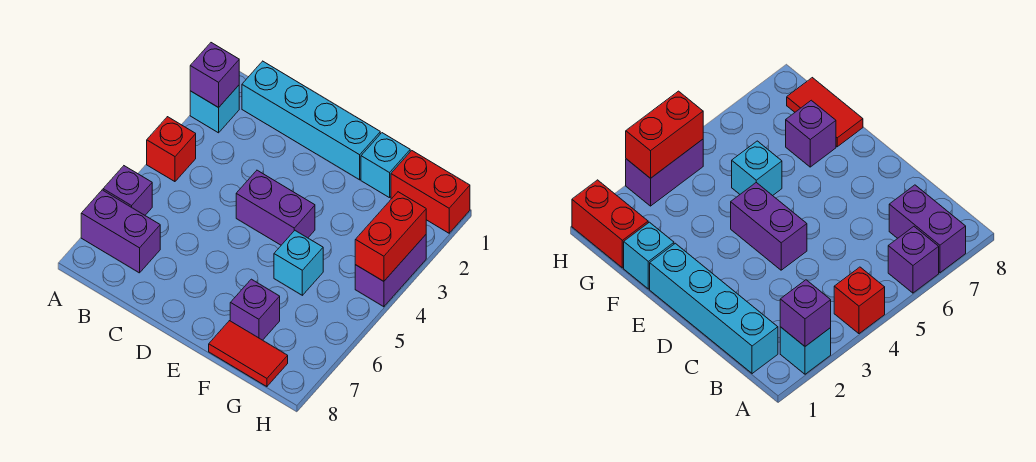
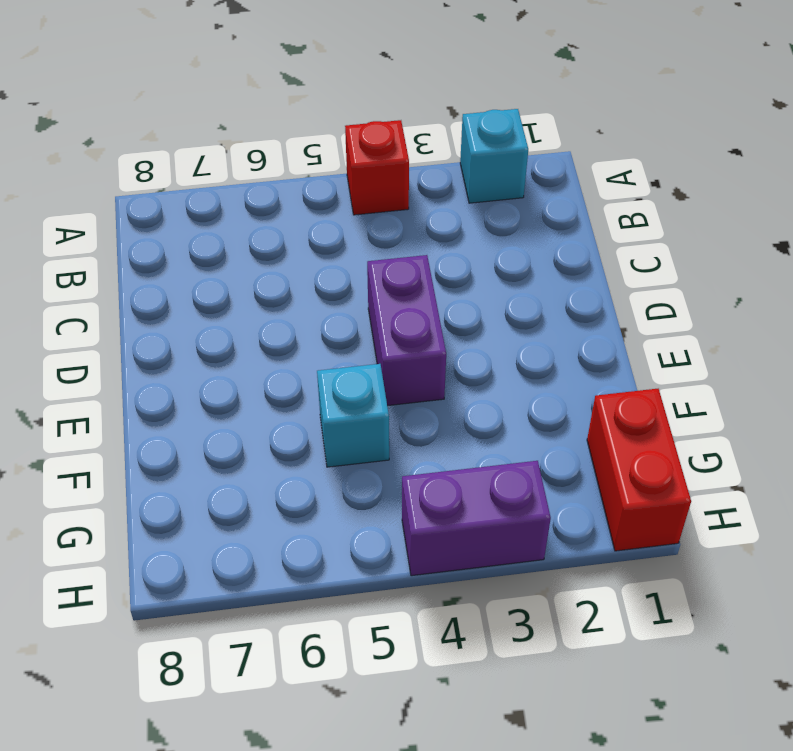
none -> purple 1x1 brick [103,166,152,215]
none -> purple 1x2 brick [81,190,160,273]
none -> cyan 1x4 brick [242,61,380,180]

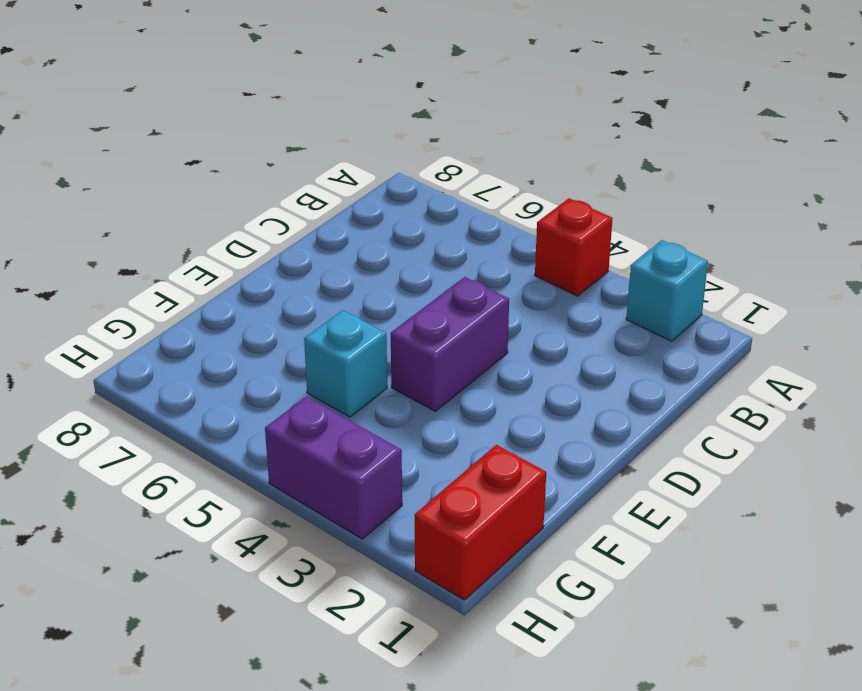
none -> purple 1x1 brick [103,166,152,215]
none -> purple 1x2 brick [81,190,160,273]
none -> cyan 1x4 brick [242,61,380,180]

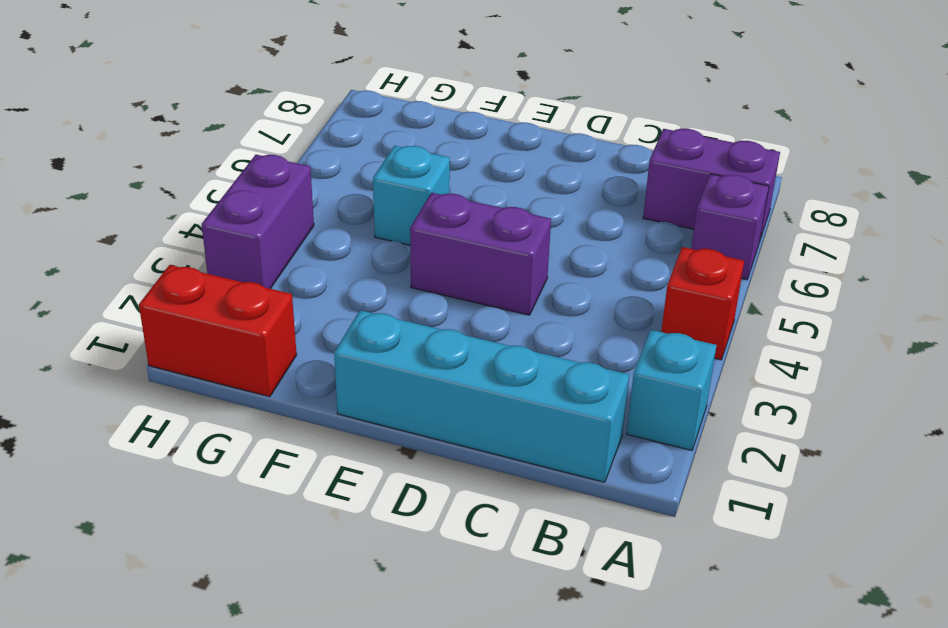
none -> cyan 1x1 brick [361,133,410,198]
none -> purple 1x1 brick [230,279,280,340]
none -> red 1x2 tile [209,321,288,387]

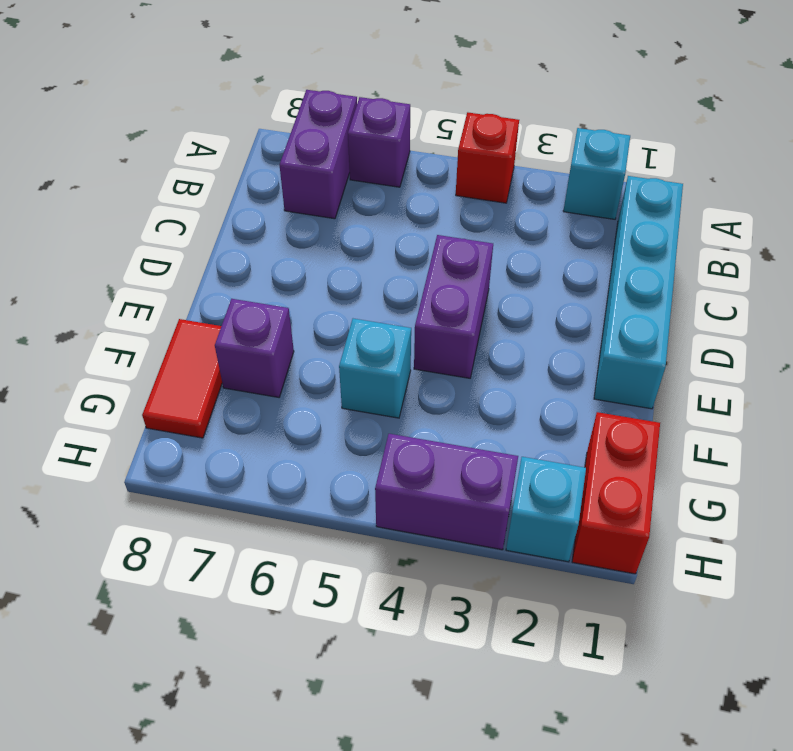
cyan 1x1 brick [506,457,586,562] -> cyan 1x1 brick moved to [361,133,410,198]
none -> purple 1x1 brick [190,43,239,108]
none -> red 1x2 brick [355,192,426,281]

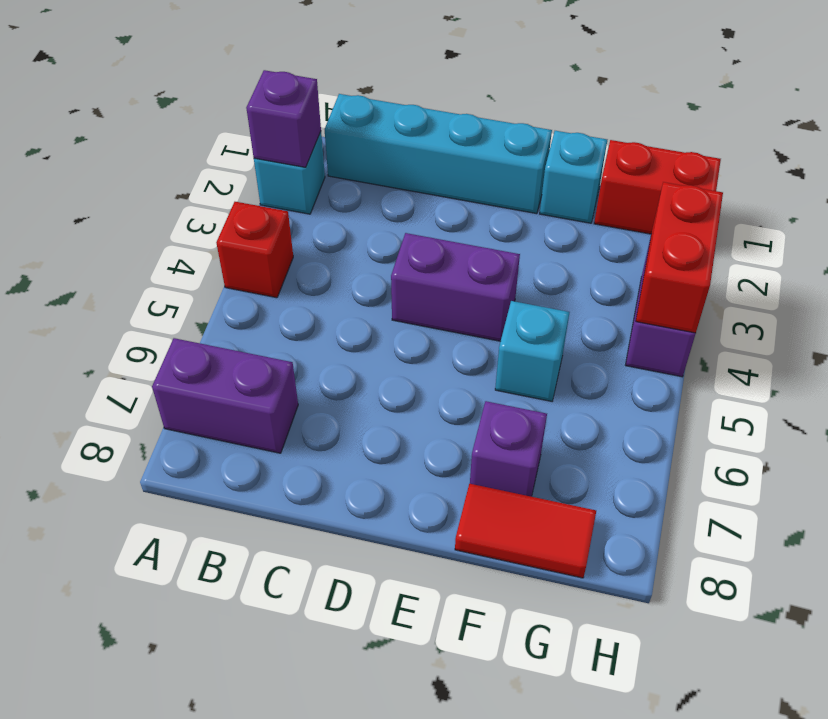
none -> purple 1x1 brick [103,166,152,215]

